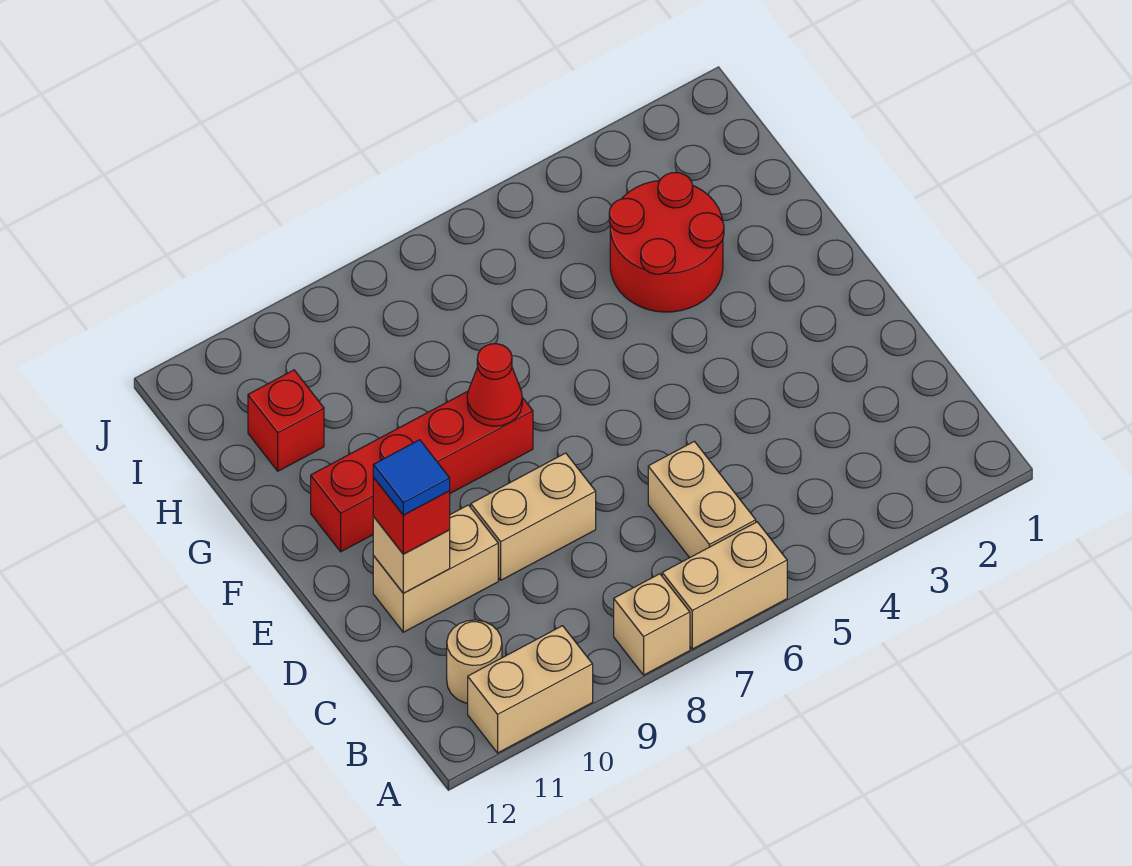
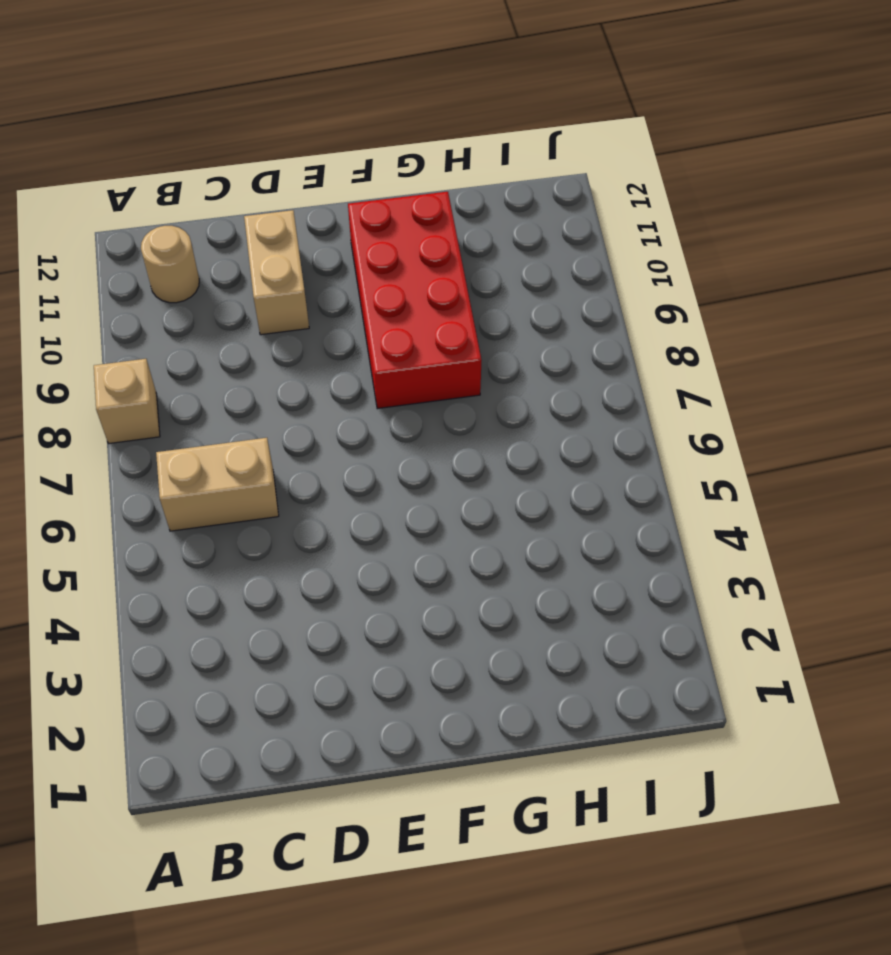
red 2x4 brick [348,192,481,409] -> red 1x4 brick [311,391,533,552]
none -> tan 1x2 brick [662,522,787,649]
none -> tan 1x2 brick [468,626,593,753]
none -> tan 1x2 brick [471,453,596,580]

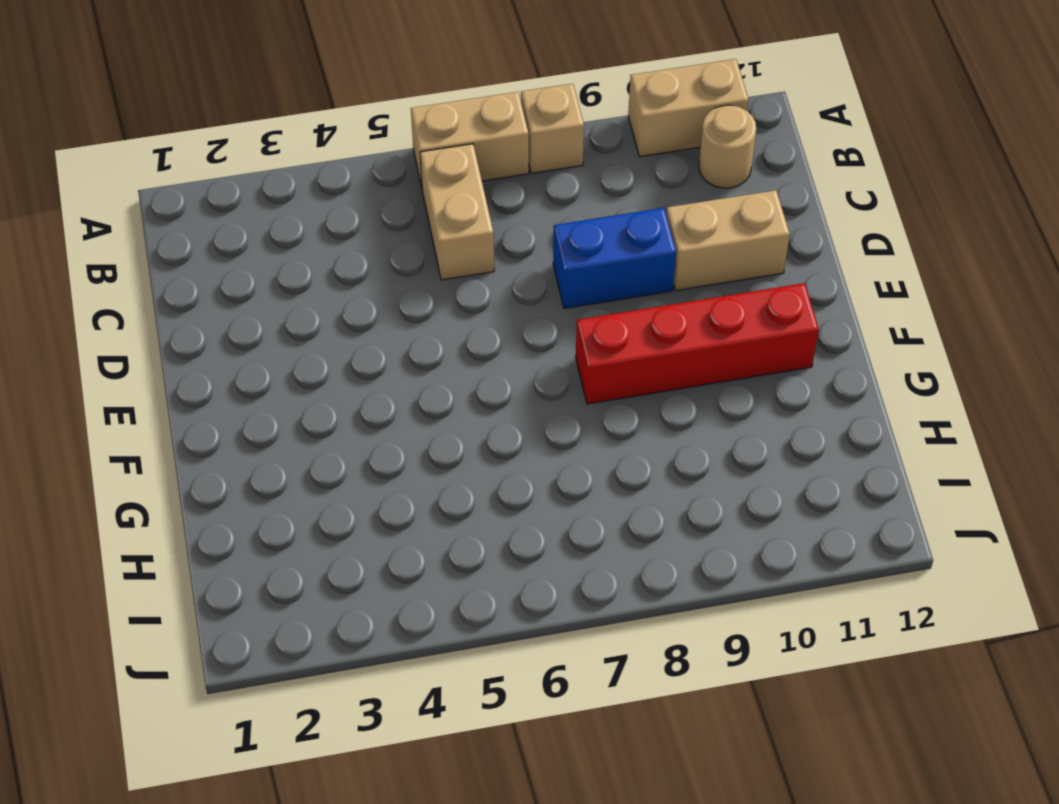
blue 1x2 brick [553,208,676,308] -> tan 1x2 brick [471,453,596,580]
none -> red 2x2 round brick [609,172,724,312]
none -> red 1x1 brick [248,370,324,471]
none -> tan 1x1 brick [373,517,450,593]

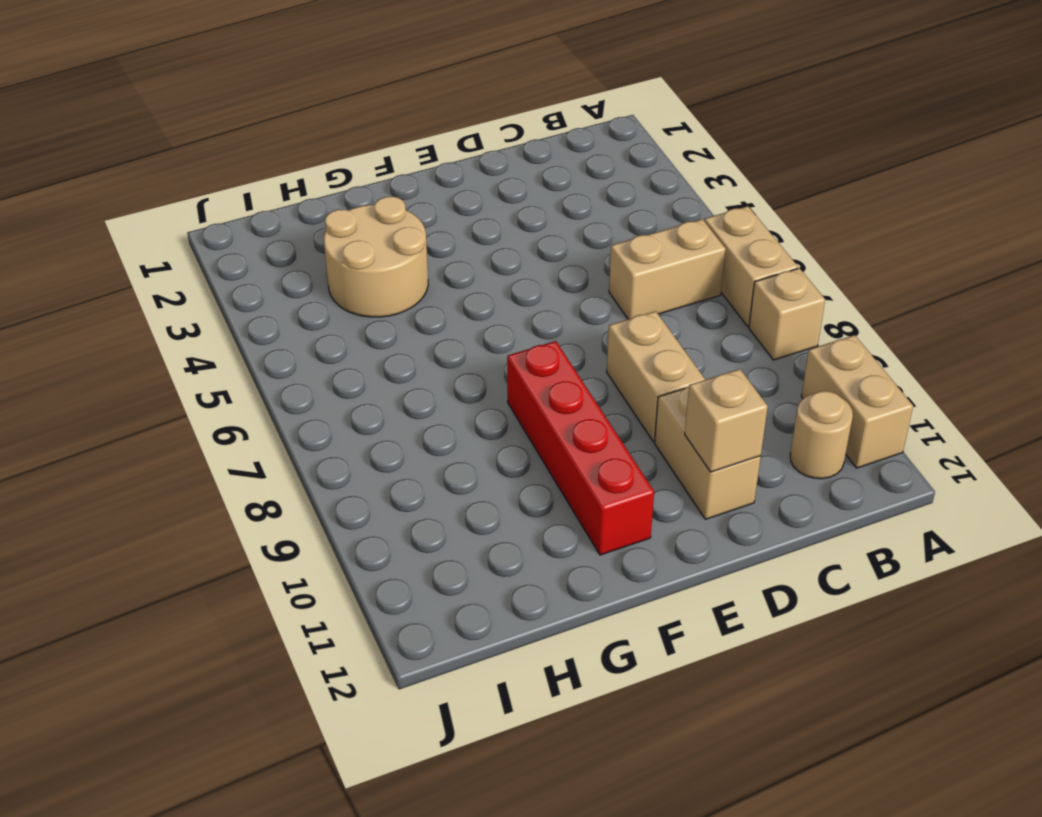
tan 2x2 round brick [324,196,428,317] -> red 2x2 round brick [609,172,724,312]
none -> red 1x1 brick [248,370,324,471]
none -> red 1x1 cone [467,344,522,426]
none -> red 1x1 brick [373,478,450,554]

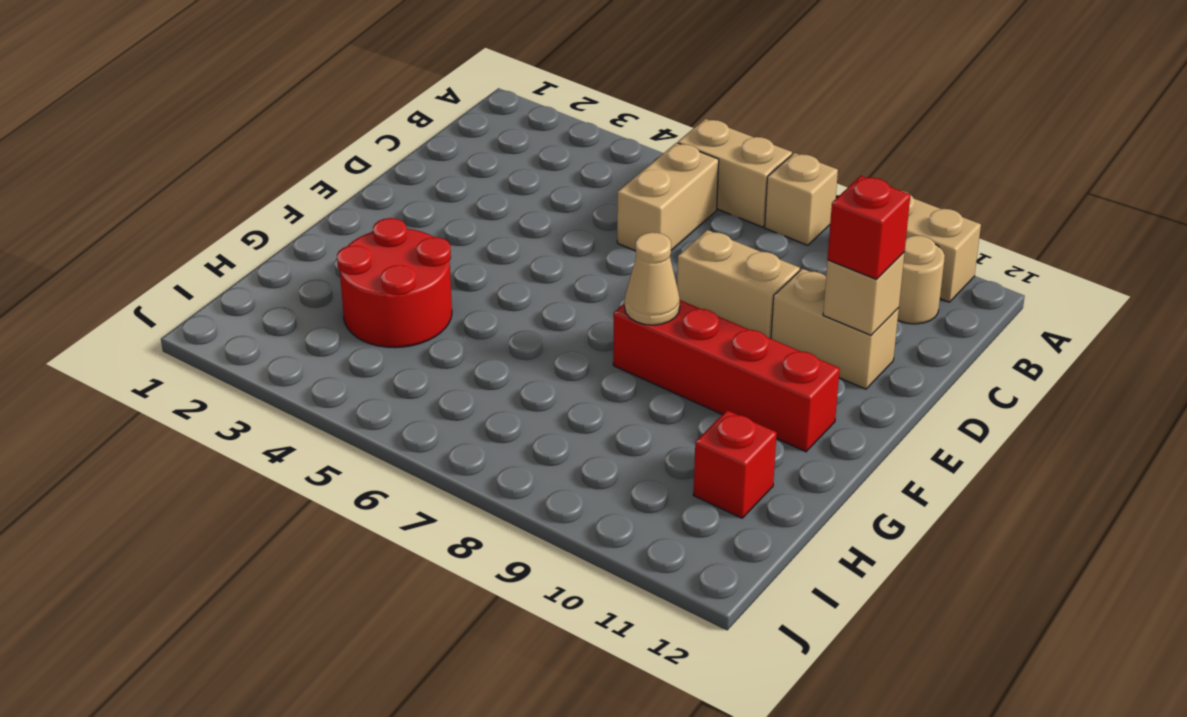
tan 1x1 cone [625,232,680,325] -> red 1x1 cone [467,344,522,426]
none -> blue 1x1 tile [373,440,450,515]

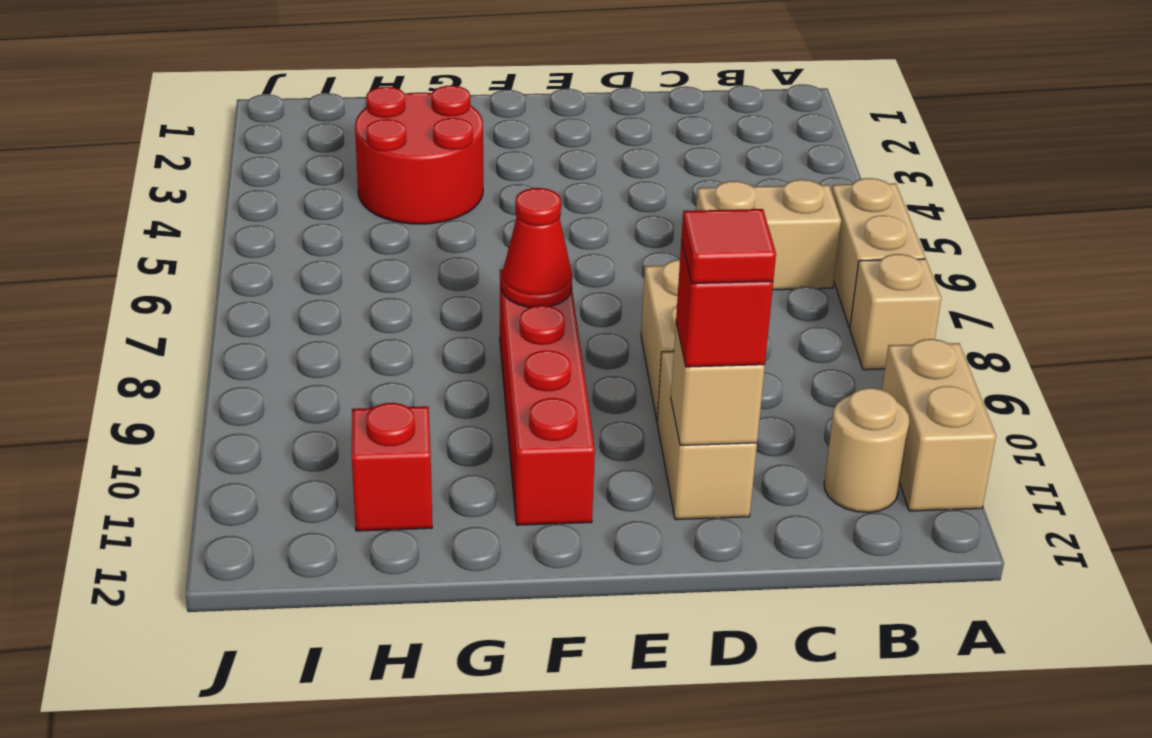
red 1x1 tile [681,209,776,284] -> blue 1x1 tile [373,440,450,515]

